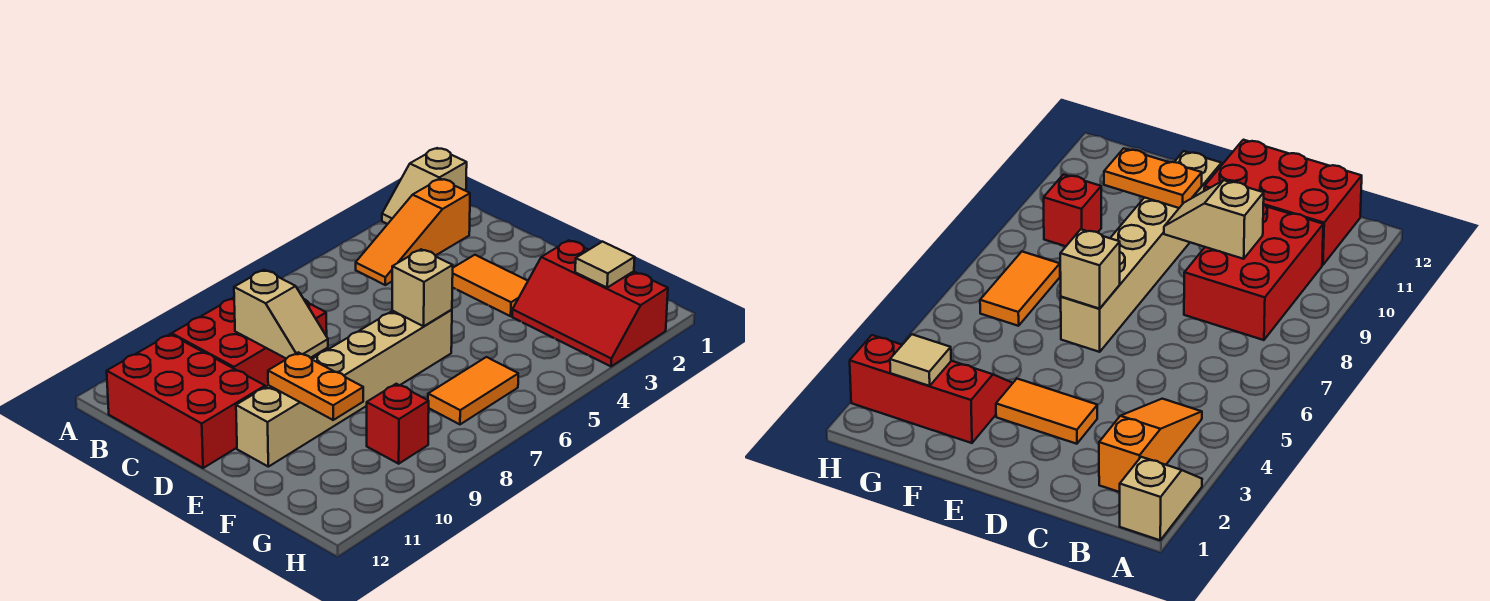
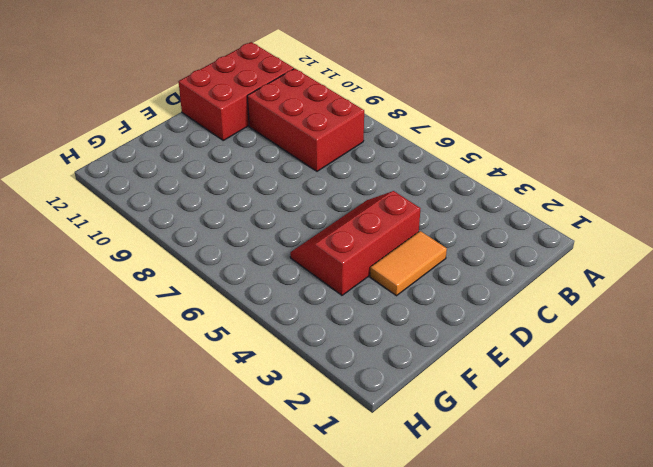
red 2x3 slope [290,191,421,295] -> red 2x3 slope moved to [512,240,668,366]
none -> tan 1x2 slope [382,148,467,224]
none -> orange 1x3 slope [356,179,470,285]
none -> tan 1x6 brick [236,310,452,467]

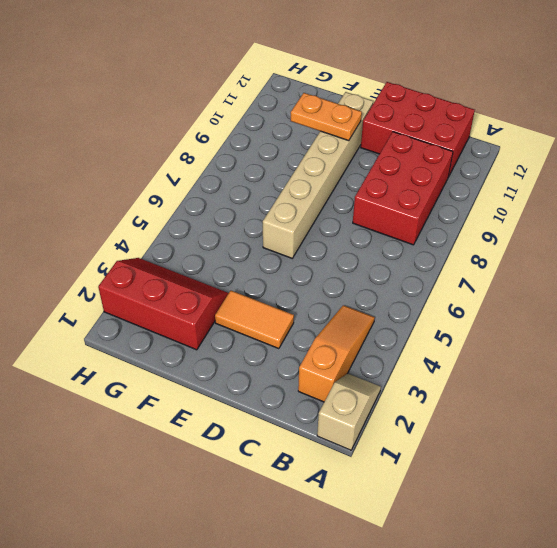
none -> orange 1x2 tile [428,357,518,424]
none -> red 1x1 brick [367,384,429,464]
none -> tan 1x2 slope [234,270,328,359]

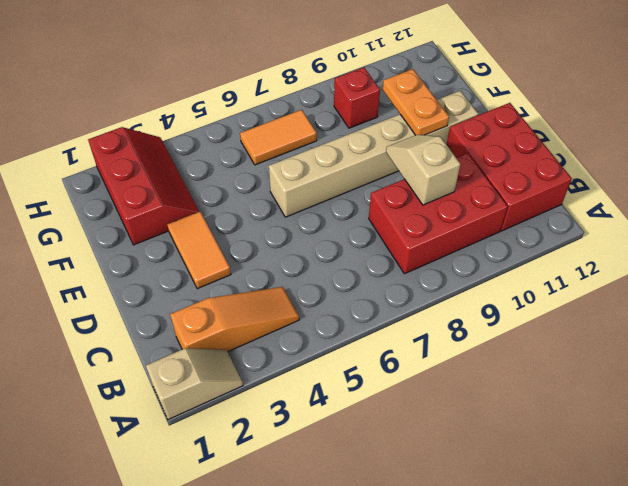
none -> tan 1x1 brick [392,249,453,326]
none -> tan 1x1 tile [575,242,635,287]

